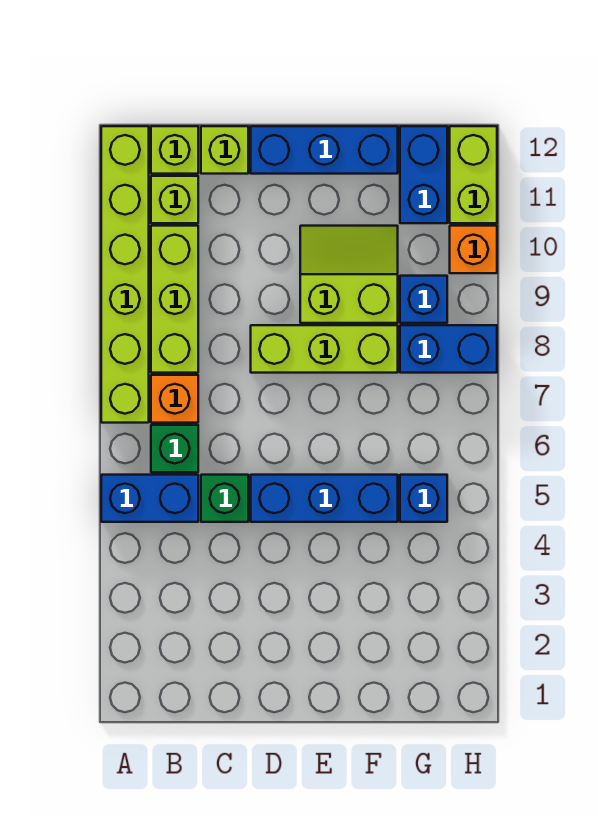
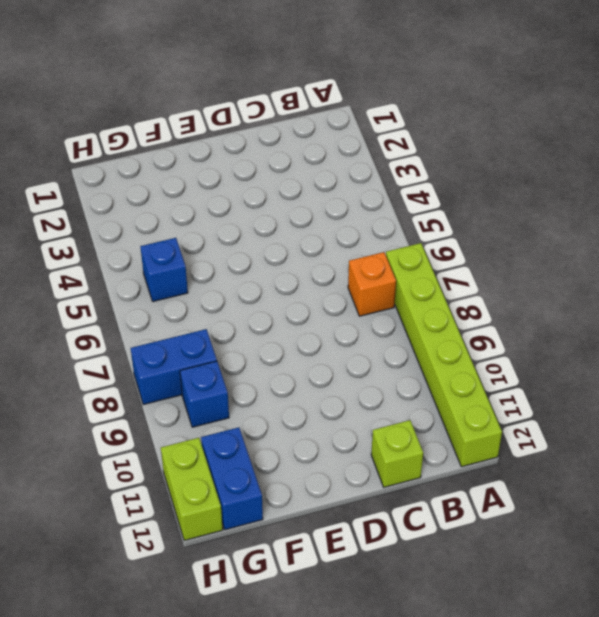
none -> blue 1x2 brick [101,475,198,522]
none -> green 1x1 brick [151,425,198,472]
none -> lime 1x3 brick [151,226,198,373]

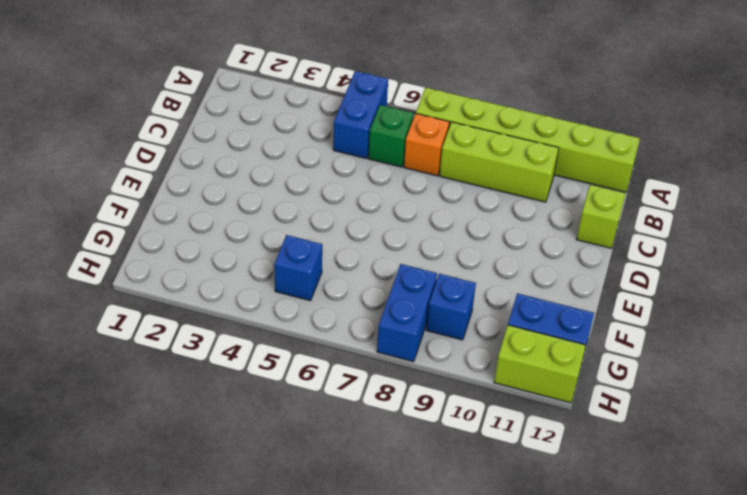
none -> lime 1x1 brick [151,176,198,223]
none -> lime 1x1 brick [151,126,198,174]
none -> green 1x1 brick [201,475,248,522]

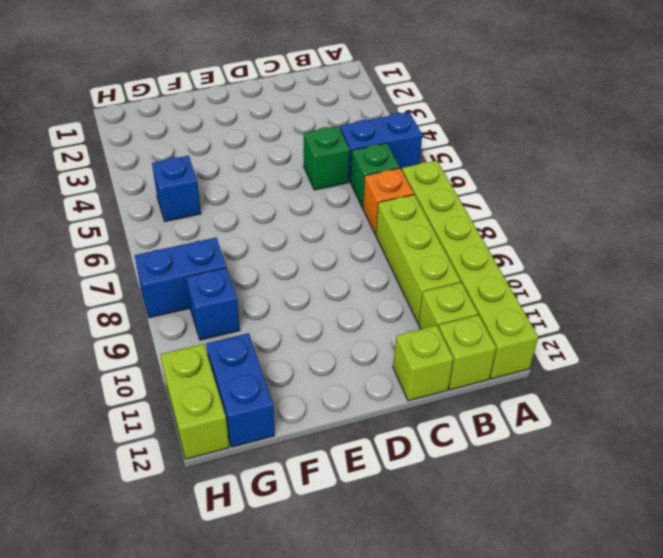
none -> blue 1x3 brick [251,475,398,522]
none -> lime 1x3 brick [251,325,398,373]
none -> blue 1x3 brick [251,126,398,174]

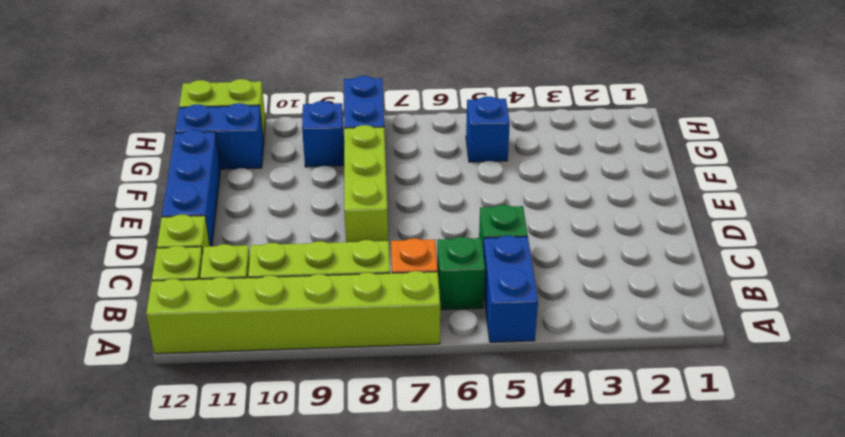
none -> blue 1x3 brick [251,475,398,522]
none -> lime 2x2 slope [300,226,398,323]
none -> orange 1x1 brick [450,226,497,273]

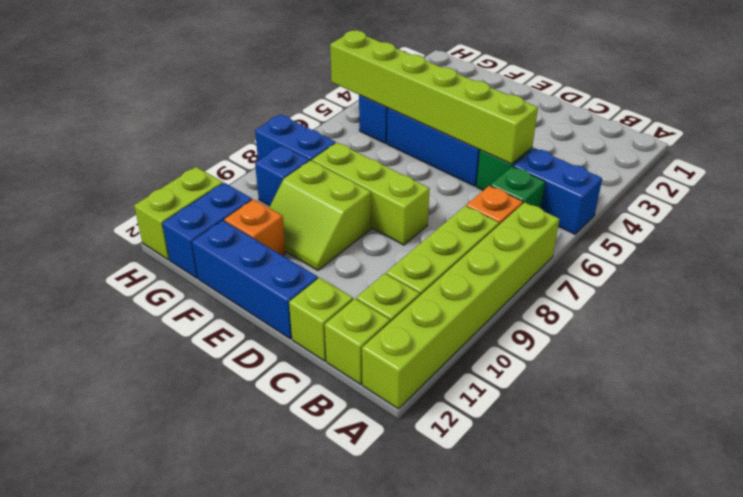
lime 1x6 brick [330,30,538,164] -> none
orange 1x1 brick [224,199,286,256] -> orange 1x1 brick moved to [450,226,497,273]

